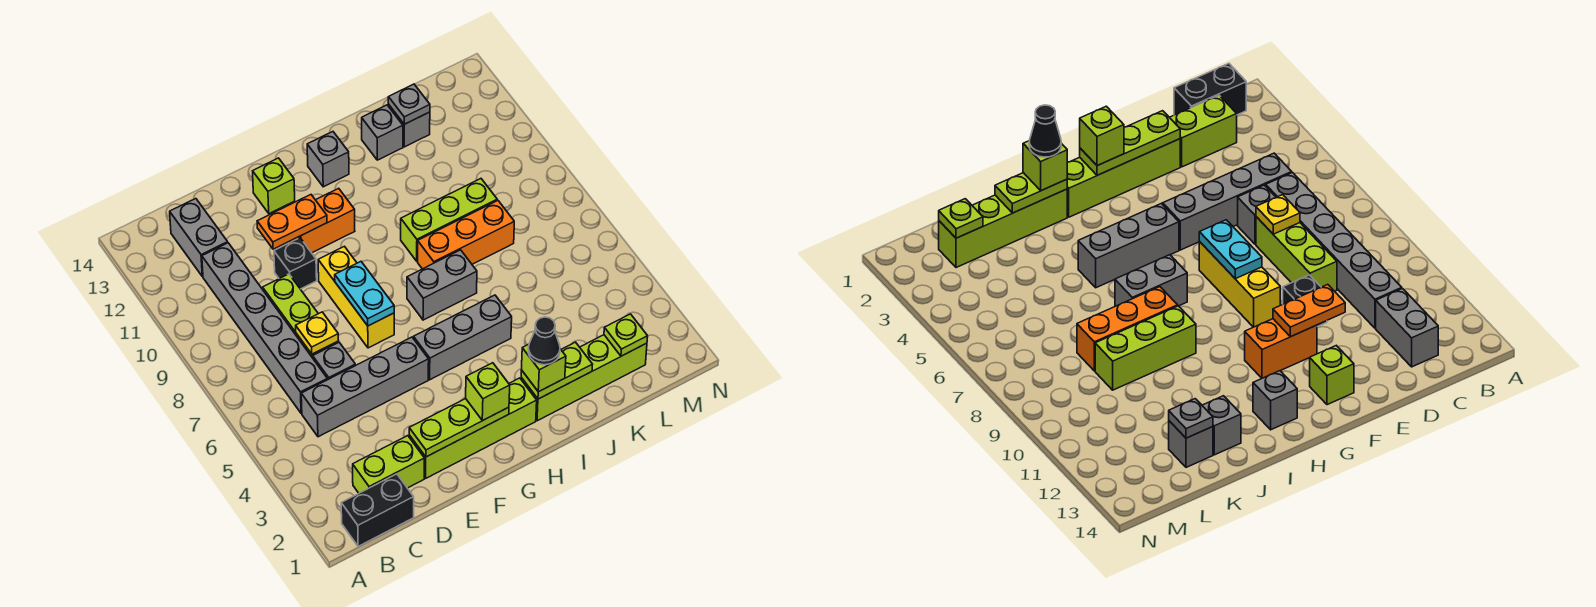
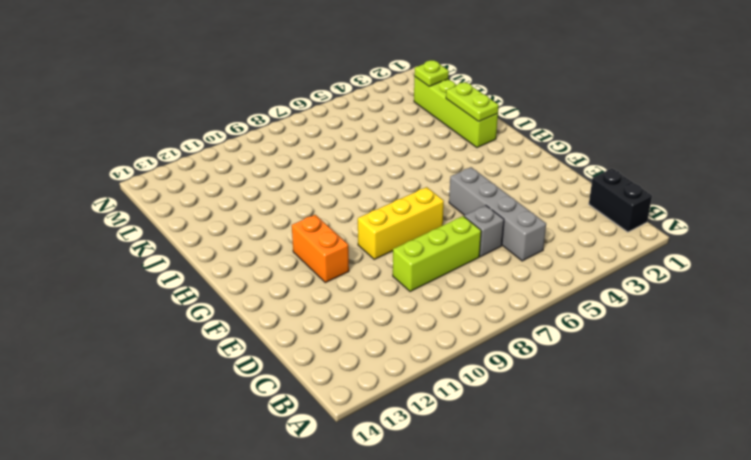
none -> lime 1x2 brick [353,436,424,493]
none -> grey 1x6 brick [202,243,327,413]
none -> grey 1x2 brick [170,199,228,277]
none -> lime 1x4 brick [409,378,537,478]

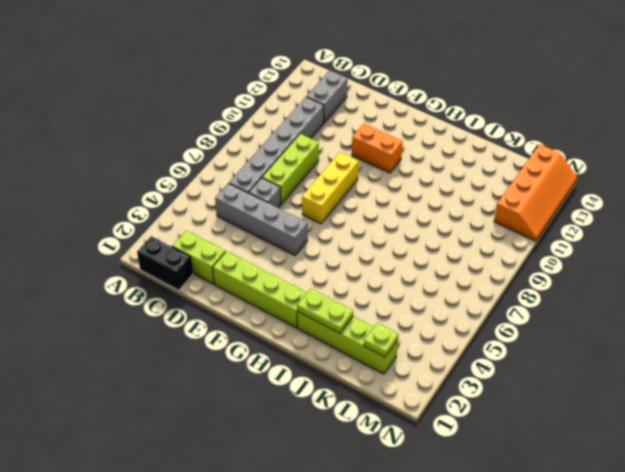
orange 2x4 slope [494,144,577,241] -> none
none -> black 1x1 brick [274,238,317,289]
none -> lime 1x1 brick [253,158,295,214]
none -> grey 1x3 brick [413,295,512,380]
none -> grey 1x2 brick [407,250,477,320]

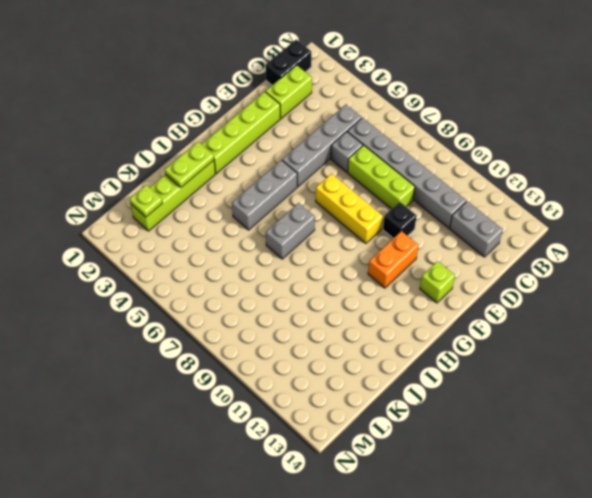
none -> grey 1x1 brick [307,132,349,187]
none -> orange 1x3 brick [418,200,514,269]
none -> lime 1x3 brick [401,179,497,261]
none -> grey 1x1 brick [362,105,403,160]

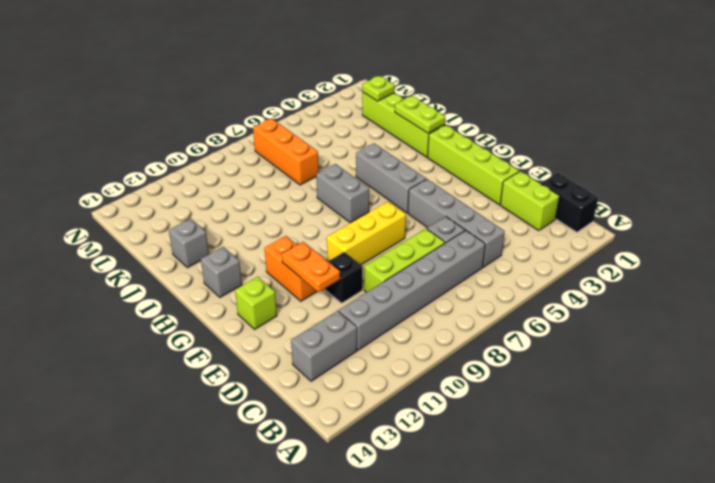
orange 1x3 brick [253,119,319,185] -> orange 1x3 brick moved to [418,200,514,269]
none -> lime 1x3 brick [401,179,497,261]
none -> grey 1x1 brick [389,105,430,147]
none -> yellow 1x1 plate [296,312,339,354]
none -> lime 1x3 plate [409,399,509,457]

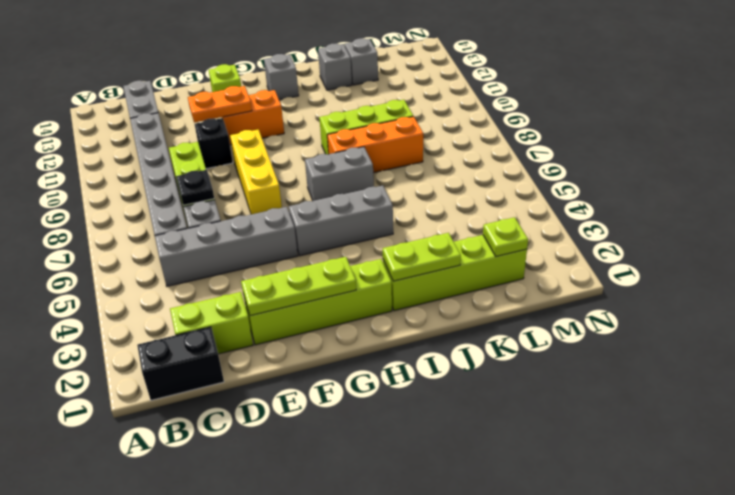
black 1x1 plate [176,170,214,205] -> yellow 1x1 plate [296,312,339,354]
none -> cyan 1x2 plate [335,262,394,326]
none -> grey 1x1 plate [388,84,430,124]
none -> lime 1x1 brick [466,363,510,420]
none -> lime 1x1 brick [522,344,566,392]

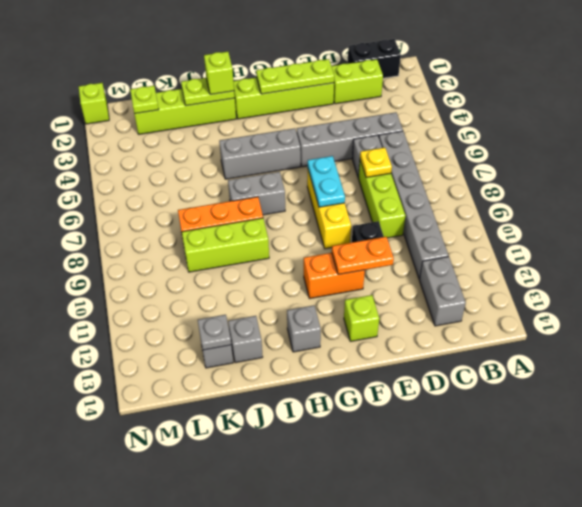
lime 1x1 brick [79,83,109,124] -> lime 1x1 brick moved to [466,363,510,420]
none -> black 1x1 cone [528,317,560,365]

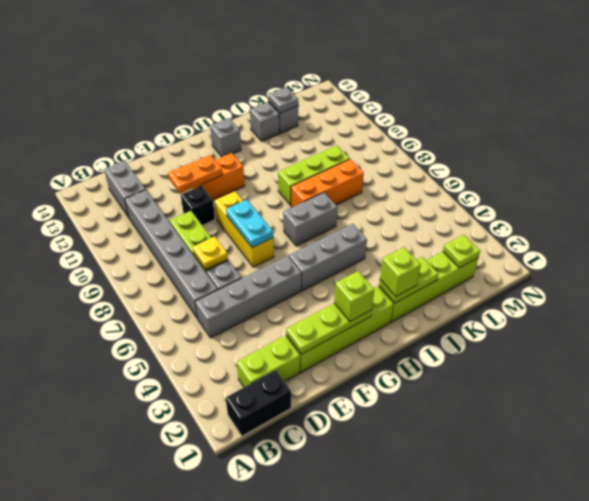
none -> lime 1x1 brick [253,158,295,214]
none -> black 1x1 cone [528,317,560,365]

